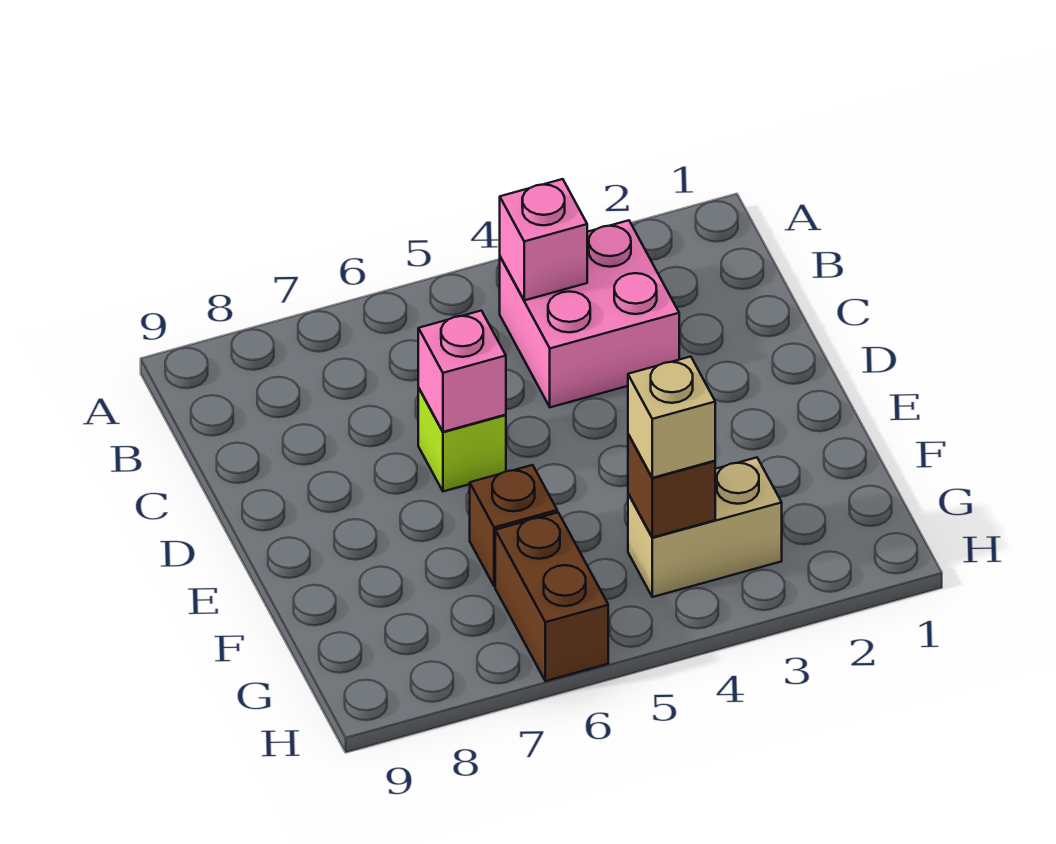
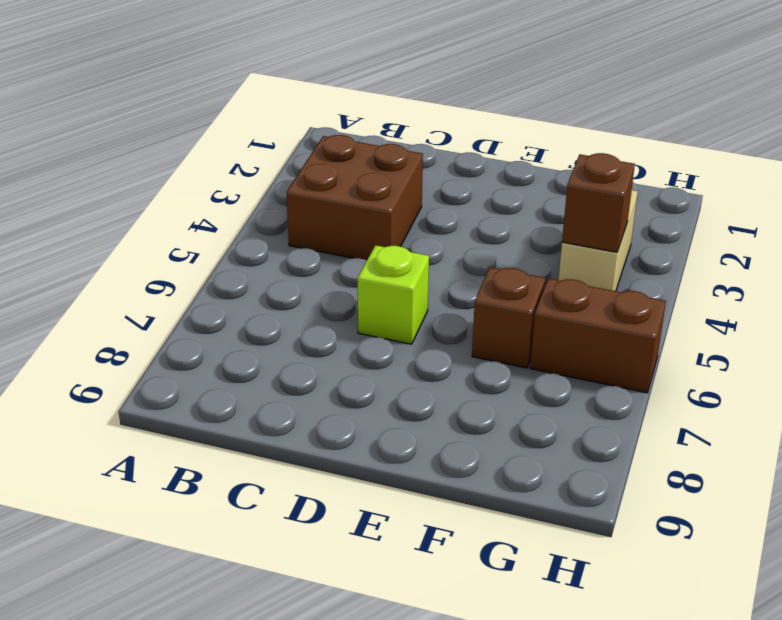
brown 2x2 brick [287,135,423,260] -> pink 2x2 brick [500,220,679,407]
none -> pink 1x1 brick [500,179,587,300]
none -> pink 1x1 brick [418,311,506,432]

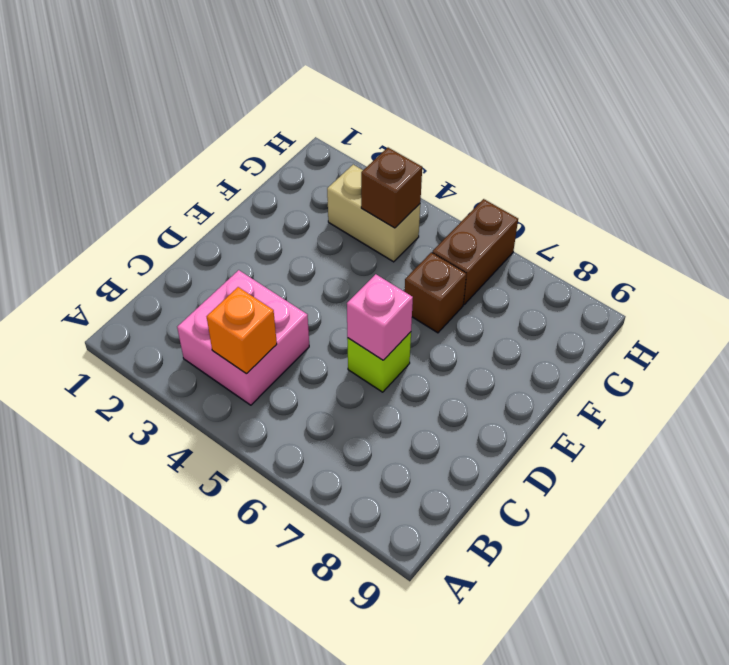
orange 1x1 brick [207,287,277,374] -> pink 1x1 brick [500,179,587,300]
none -> tan 1x1 brick [628,357,715,478]

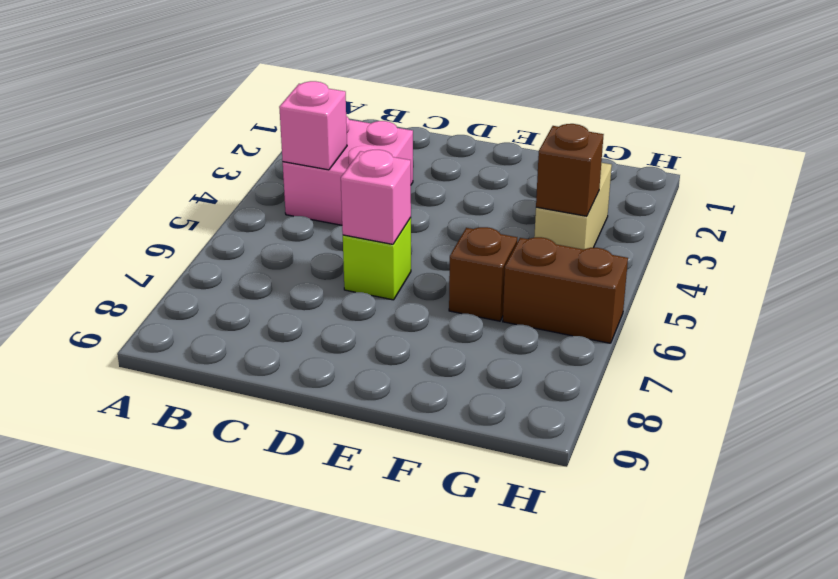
none -> tan 1x1 brick [628,357,715,478]

